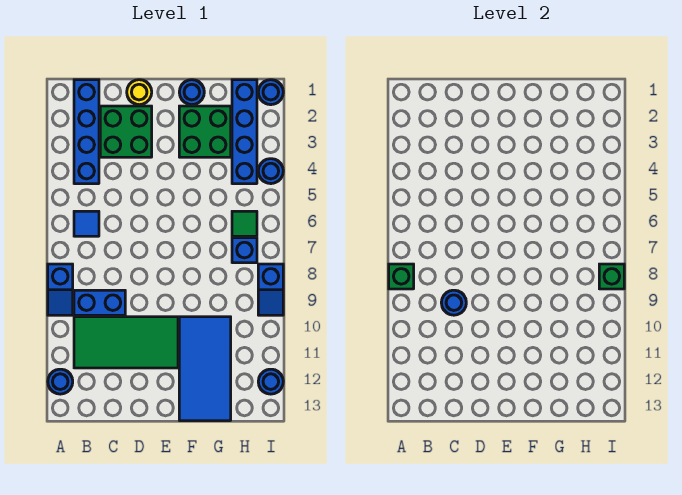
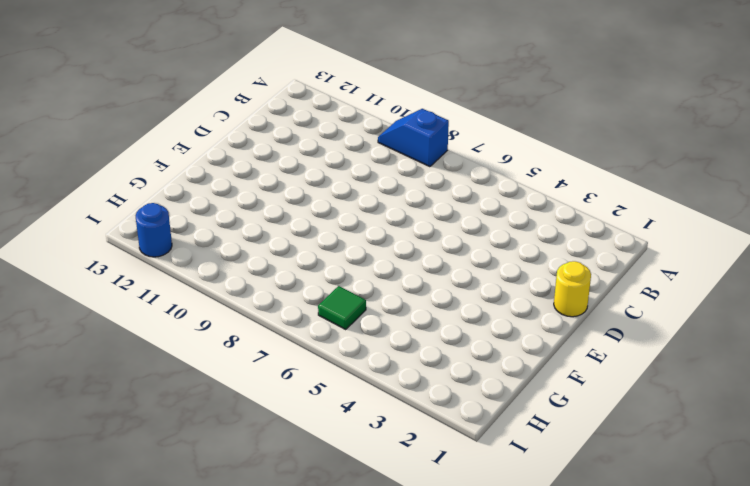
none -> blue 1x1 round brick [48,369,73,394]
none -> blue 1x4 brick [74,80,99,184]
none -> blue 1x1 tile [74,211,99,236]

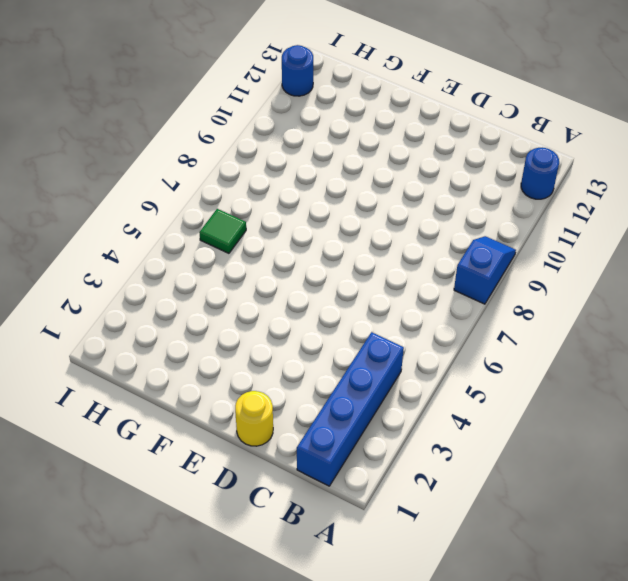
none -> blue 1x1 tile [74,211,99,236]
none -> blue 1x2 brick [74,290,125,315]
none -> green 2x4 tile [74,317,178,368]

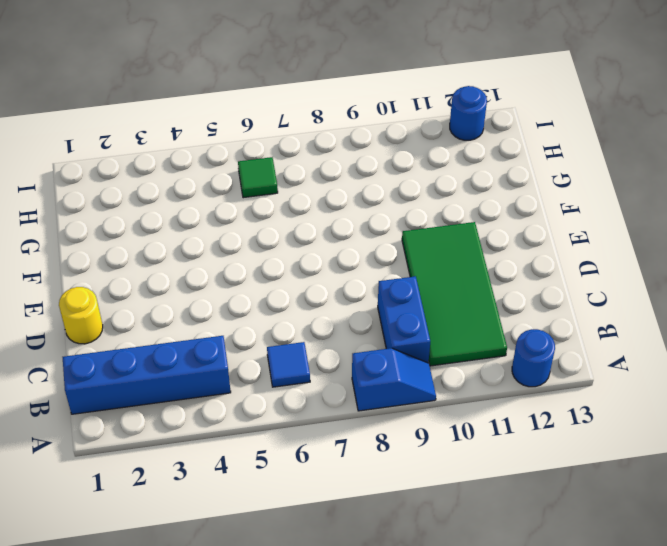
none -> green 2x2 brick [100,106,152,157]
none -> blue 1x1 round brick [179,80,204,105]
none -> green 2x2 brick [179,106,231,157]

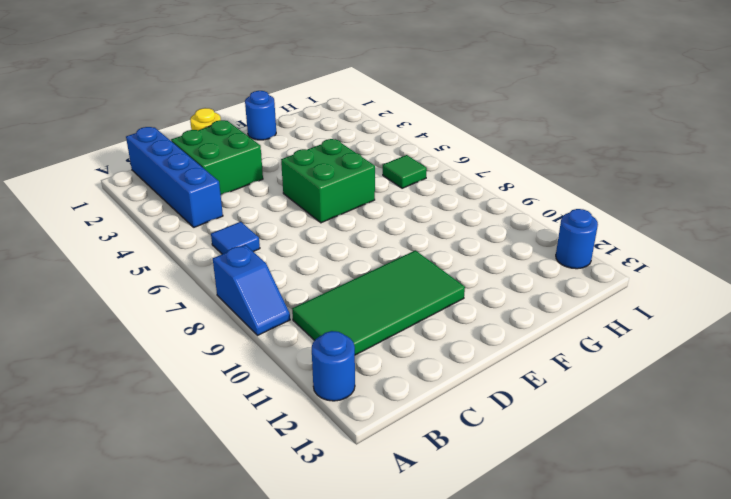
green 2x2 brick [281,139,375,223] -> green 2x2 brick moved to [179,106,231,157]
none -> blue 1x2 brick [74,290,125,315]
none -> blue 2x4 tile [179,317,231,421]
none -> blue 1x4 brick [232,80,257,184]

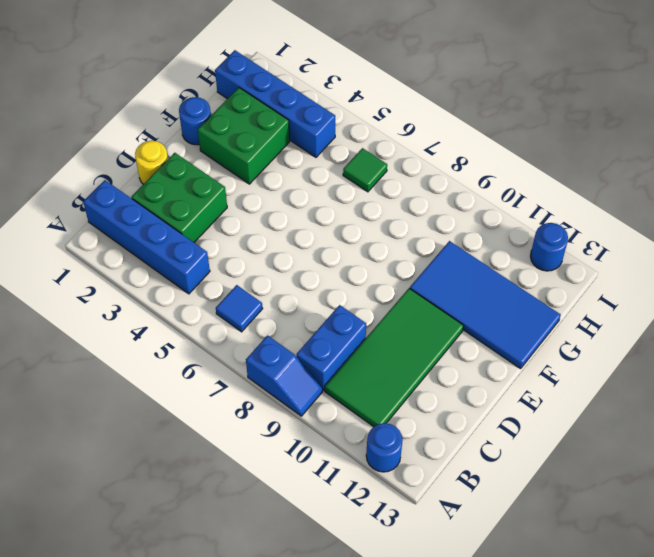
none -> blue 1x1 brick [232,238,257,263]
none -> blue 1x1 round brick [258,80,283,105]
none -> blue 1x1 round brick [258,159,283,184]

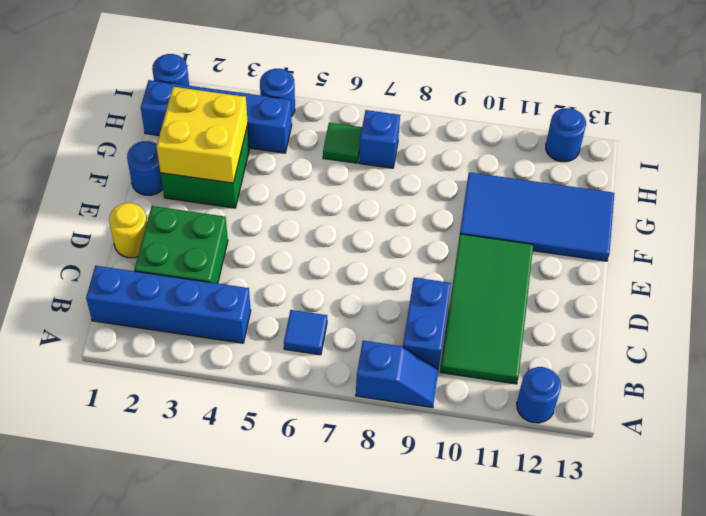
yellow 2x2 brick [156,87,248,183] -> none
none -> blue 1x2 slope [258,264,283,315]
none -> green 1x1 brick [389,264,414,289]
none -> blue 1x1 round brick [441,290,466,315]

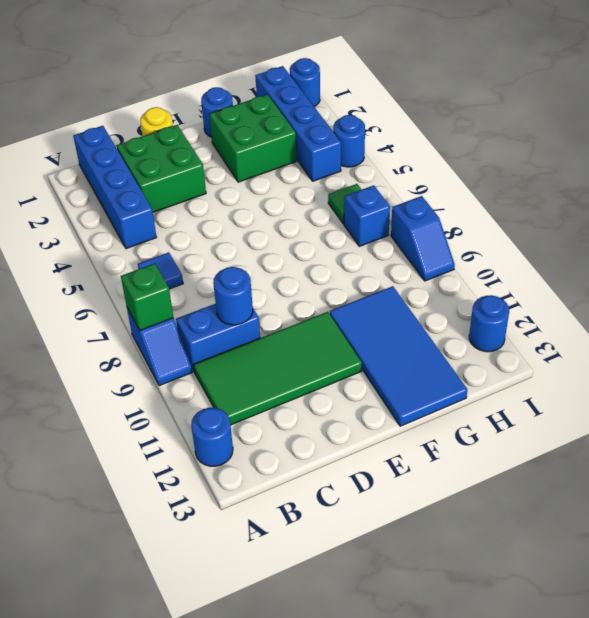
none -> green 1x1 brick [599,264,624,289]

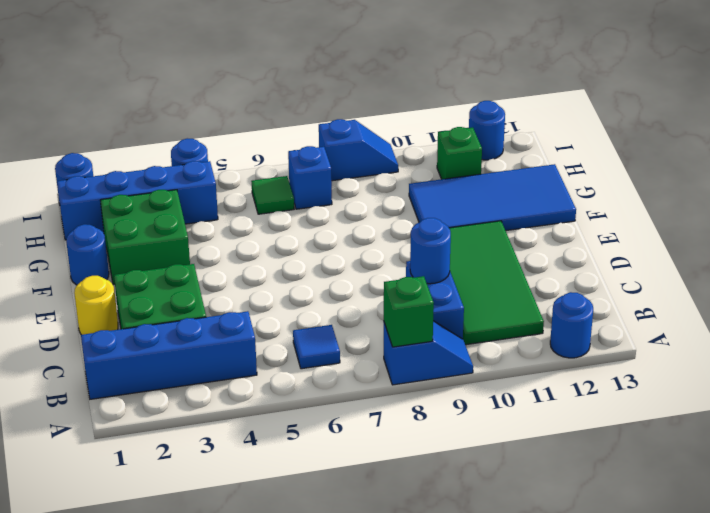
green 1x1 brick [437,127,482,179] -> green 1x1 brick moved to [599,264,624,289]

